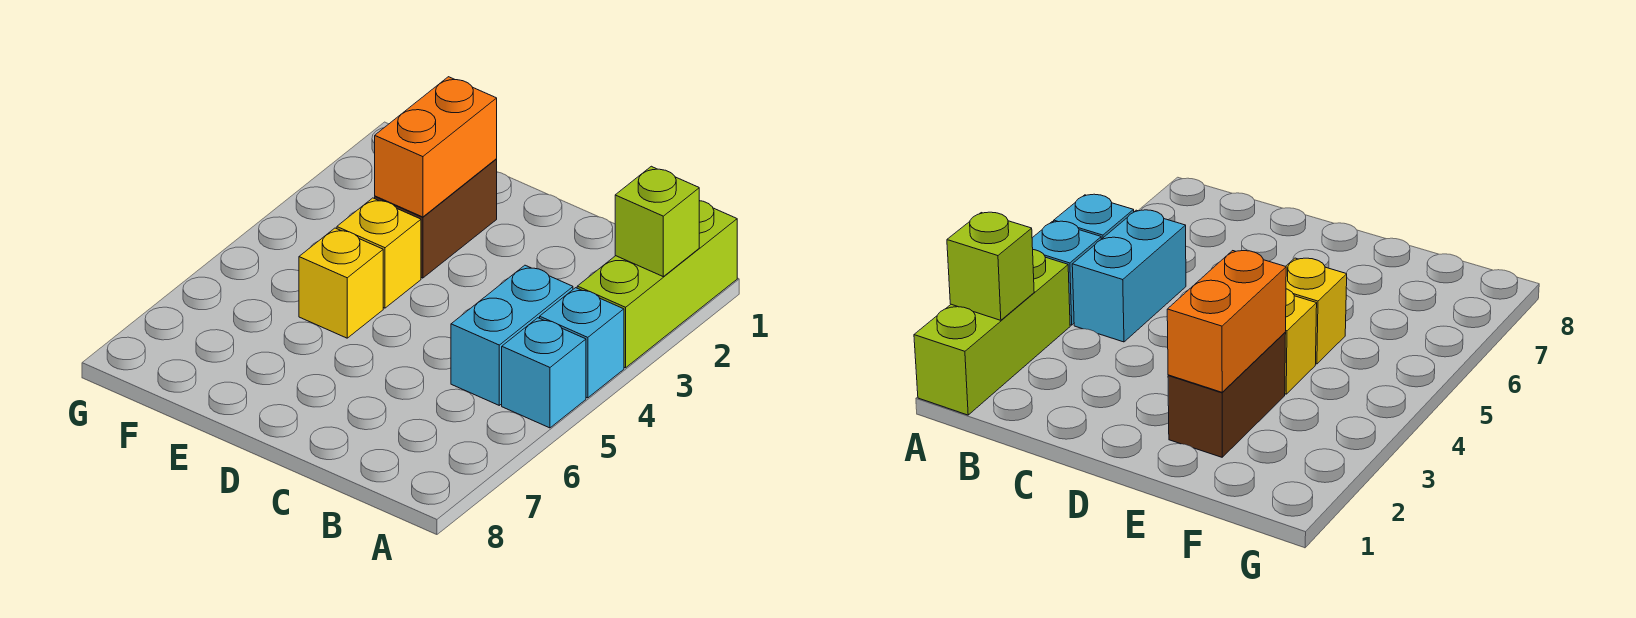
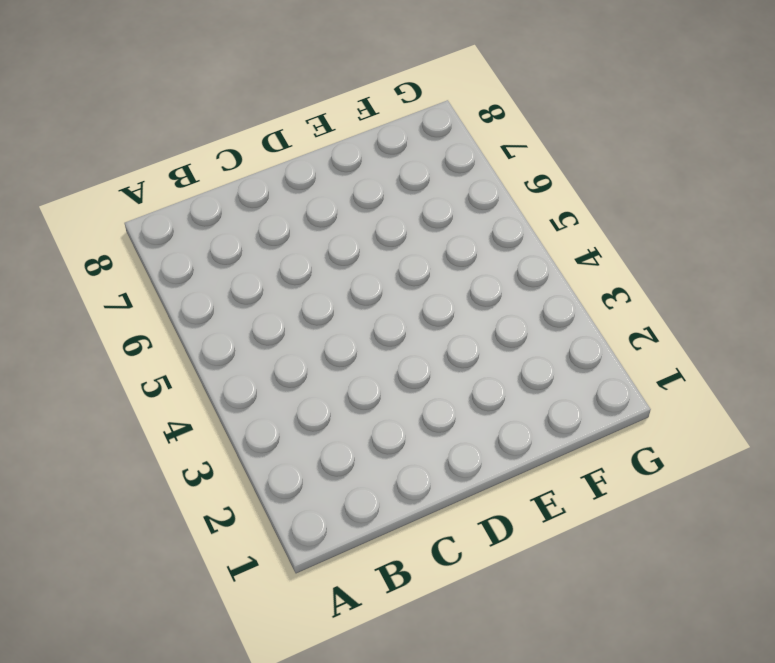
none -> lime 1x3 brick [577,201,737,368]
none -> cyan 1x1 brick [540,288,624,398]

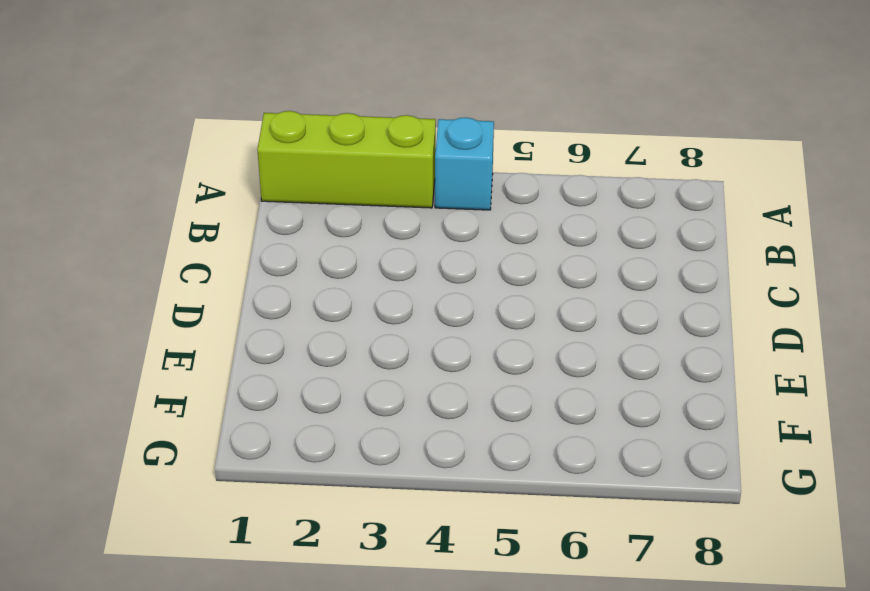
none -> cyan 1x1 brick [502,318,586,428]
none -> cyan 1x2 brick [451,265,573,405]

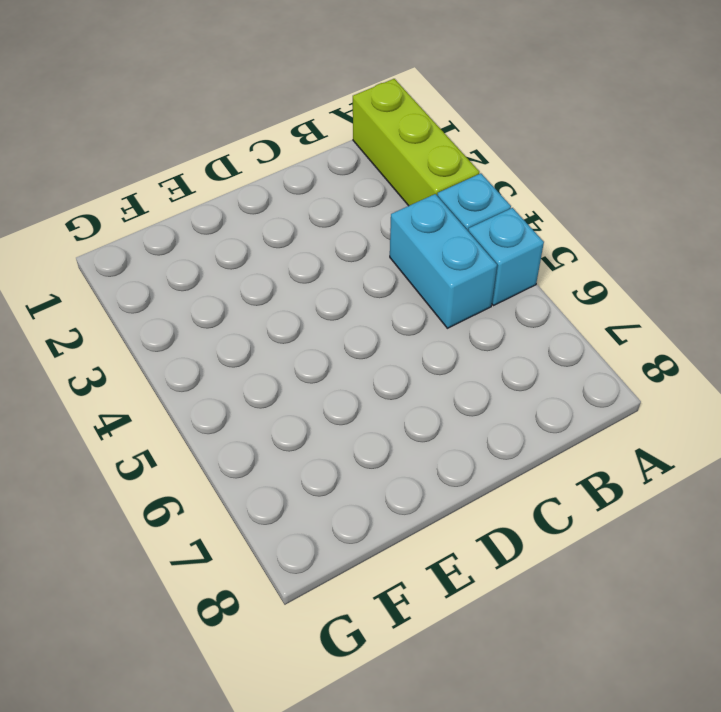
none -> brown 1x2 brick [375,159,497,278]
none -> yellow 1x1 brick [337,198,421,308]

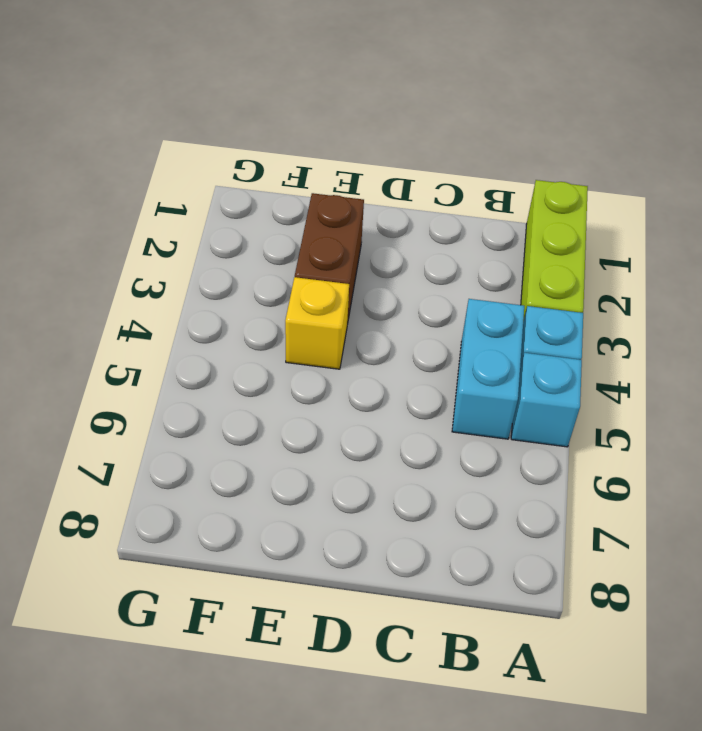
none -> yellow 1x1 brick [299,228,383,338]
none -> lime 1x1 brick [615,166,699,276]

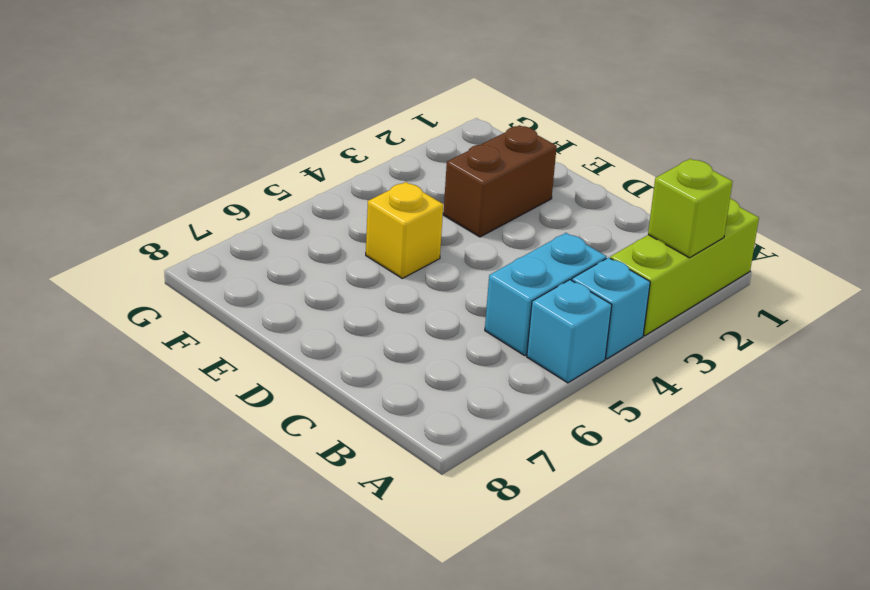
none -> yellow 1x1 brick [337,198,421,308]
none -> orange 1x2 brick [375,77,497,217]

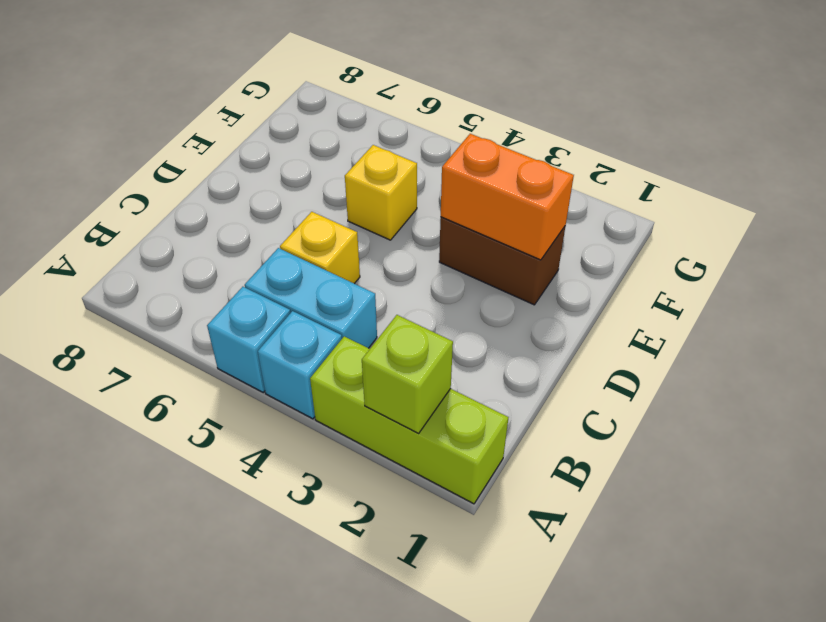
yellow 1x1 brick [280,212,360,284] -> yellow 1x1 brick moved to [337,198,421,308]

